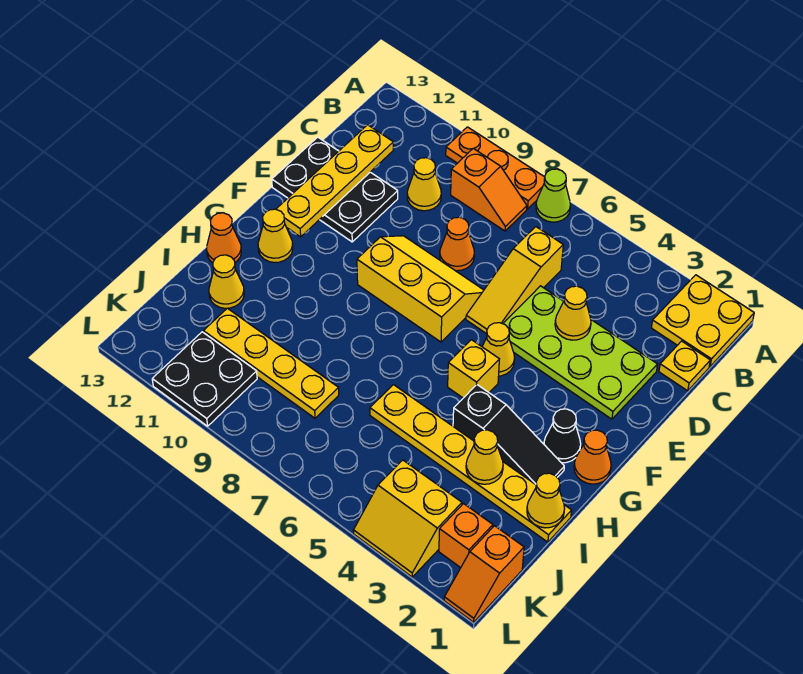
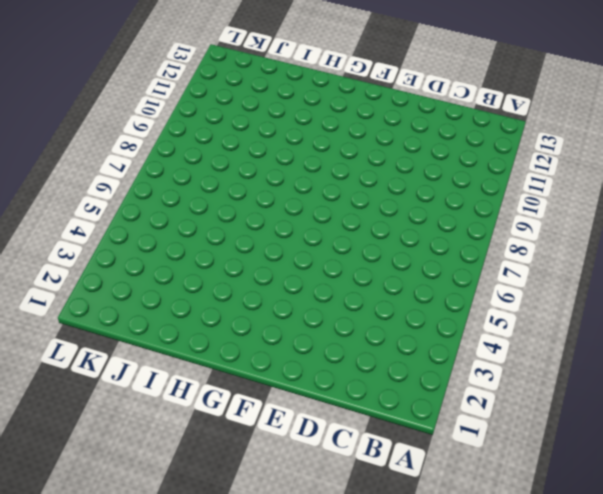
none -> yellow 2x2 plate [651,275,754,367]
none -> lime 1x1 cone [536,169,570,222]
none -> orange 1x3 plate [446,127,545,209]

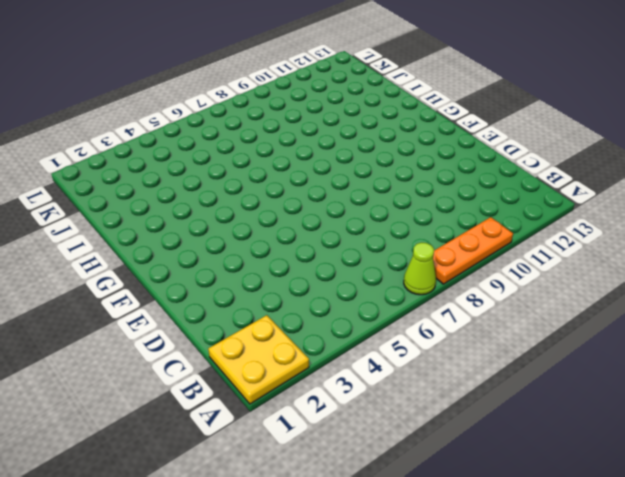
none -> orange 1x2 slope [451,149,527,231]
none -> yellow 1x1 plate [659,341,710,391]
none -> yellow 1x3 slope [466,227,563,334]

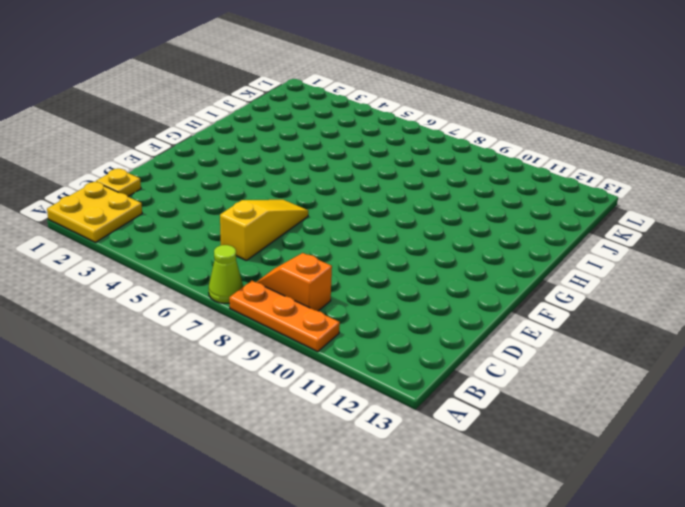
none -> yellow 1x1 cone [407,158,441,211]
none -> lime 2x4 plate [503,286,658,419]
none -> orange 1x1 cone [440,217,474,271]

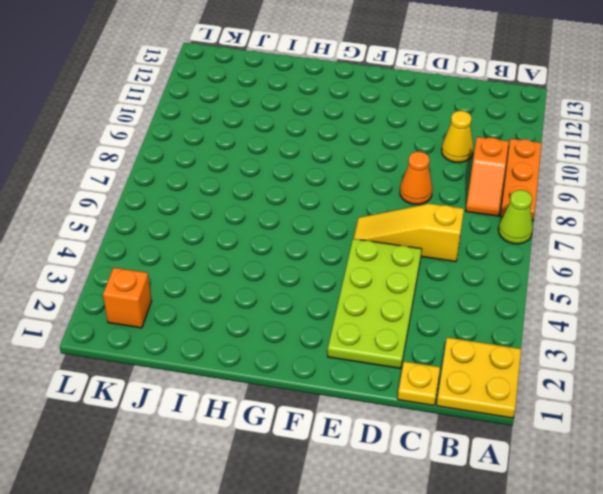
none -> black 2x3 plate [272,137,398,242]
none -> yellow 2x3 slope [357,236,484,342]
none -> yellow 1x1 cone [482,323,515,376]

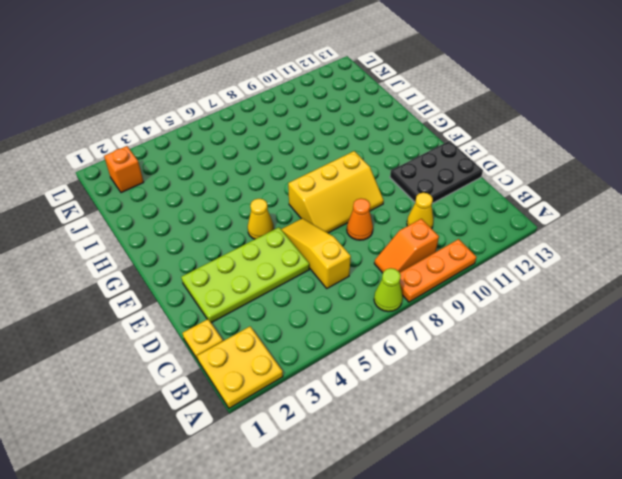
none -> orange 1x1 cone [574,430,611,484]
none -> black 1x1 cone [544,409,581,463]
none -> yellow 1x1 brick [448,340,499,398]

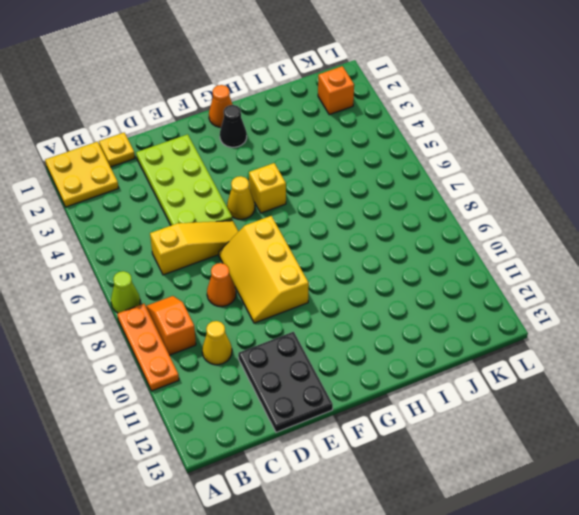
none -> yellow 1x1 cone [258,209,293,263]
none -> black 1x3 slope [453,385,564,484]
none -> orange 1x1 cone [207,213,241,263]

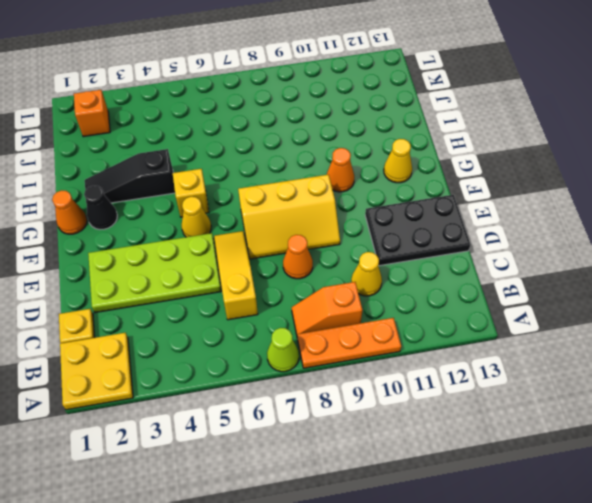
orange 1x1 cone [327,148,354,192] -> orange 1x1 cone moved to [207,213,241,263]
none -> yellow 1x6 plate [370,385,572,542]
none -> yellow 1x1 cone [209,255,244,308]
none -> yellow 1x4 plate [203,308,339,418]

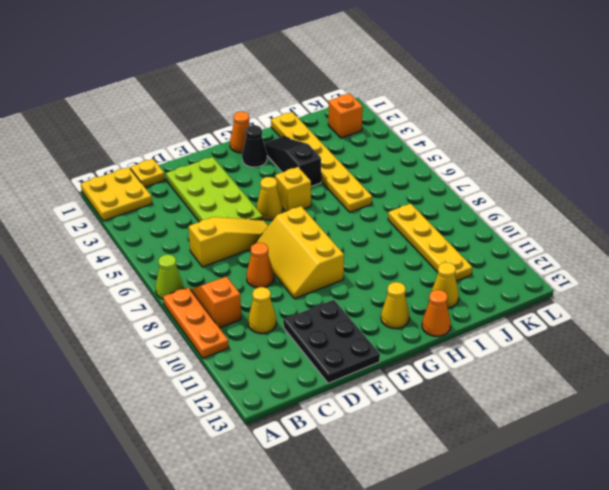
none -> orange 1x2 slope [444,526,524,622]
none -> yellow 2x2 slope [353,460,462,577]
none -> black 2x2 plate [152,332,257,426]

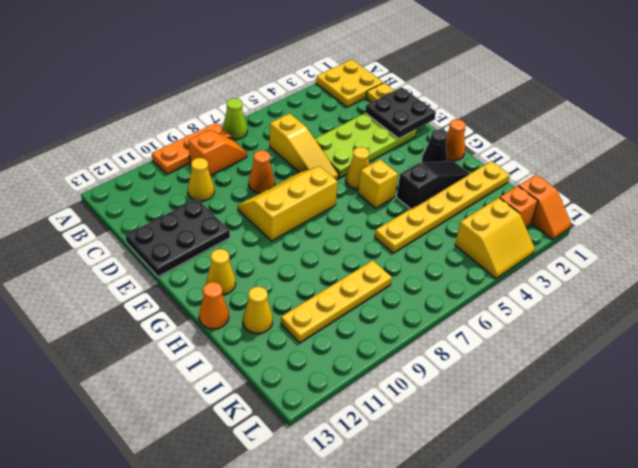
black 2x2 plate [365,87,436,138] -> black 2x2 plate moved to [152,332,257,426]
none -> yellow 1x4 plate [276,125,393,237]
none -> yellow 1x1 cone [555,286,591,340]
none -> yellow 1x1 cone [527,473,565,528]

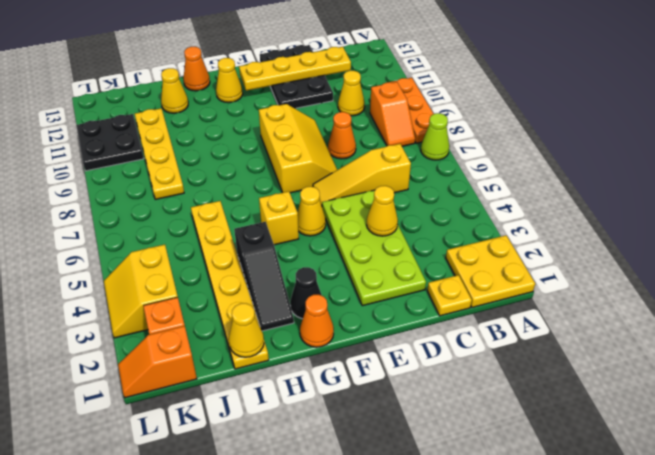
none -> yellow 1x1 cone [466,430,503,484]

